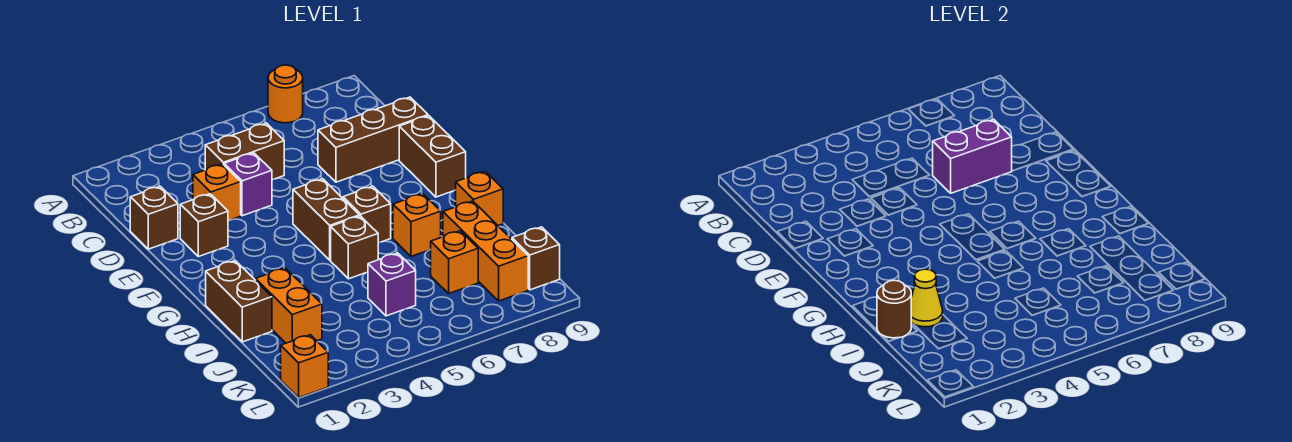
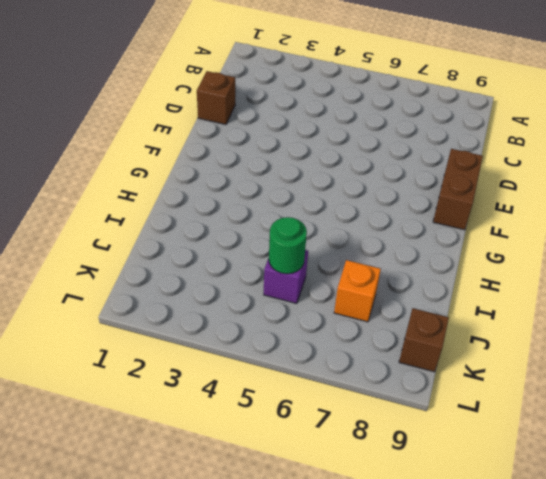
green 1x1 round brick [269,217,307,274] -> none
none -> orange 1x1 round brick [268,65,303,123]
none -> brown 1x2 brick [205,123,284,180]
none -> orange 1x1 brick [193,164,241,221]

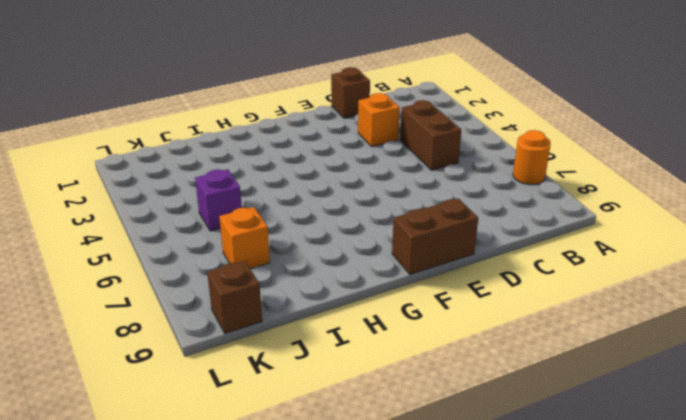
none -> purple 1x1 brick [224,153,272,216]
none -> brown 1x3 brick [318,97,428,182]
none -> brown 1x1 brick [180,194,228,257]

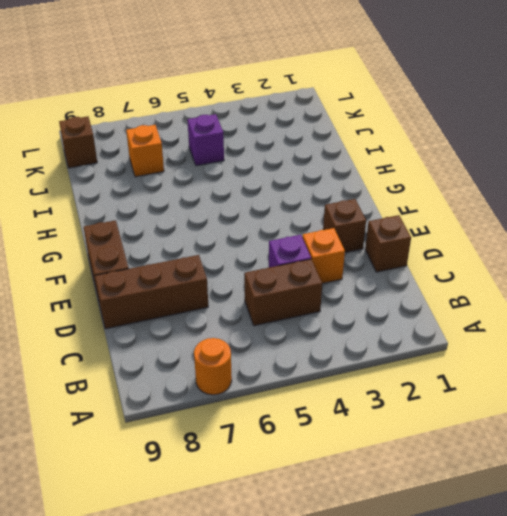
none -> brown 1x2 brick [293,179,359,260]
none -> brown 1x1 brick [343,186,391,243]
none -> brown 1x2 brick [206,261,272,342]

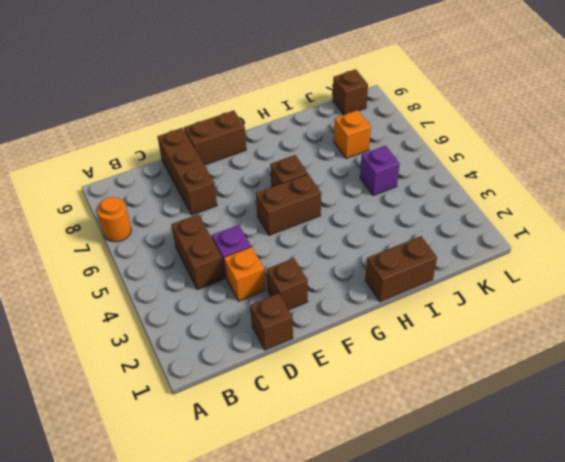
none -> brown 1x1 brick [331,216,378,279]
none -> orange 1x1 brick [393,194,441,256]
none -> orange 1x1 brick [456,171,503,225]

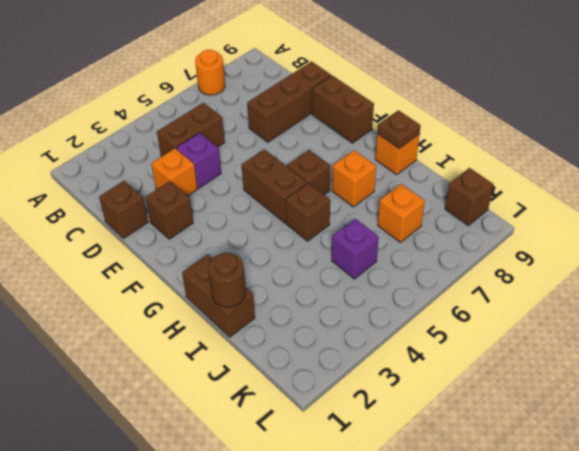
brown 1x1 plate [377,110,421,149] -> none
none -> orange 1x2 brick [256,268,322,343]
none -> orange 1x3 brick [443,201,528,301]
none -> orange 1x1 brick [281,335,328,397]

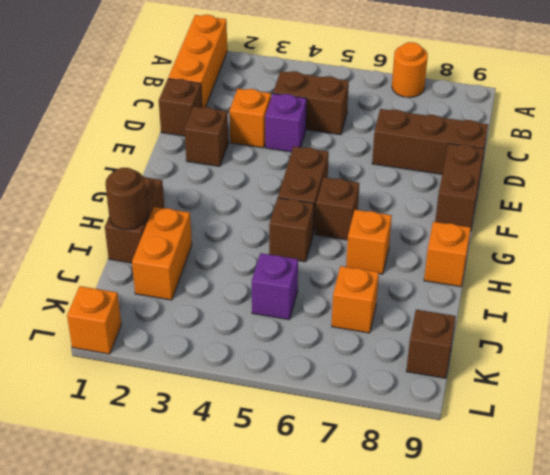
orange 1x3 brick [168,15,227,107] -> orange 1x3 brick moved to [443,201,528,301]
none -> purple 1x2 brick [933,119,1012,193]
none -> yellow 1x1 cone [911,269,943,327]

